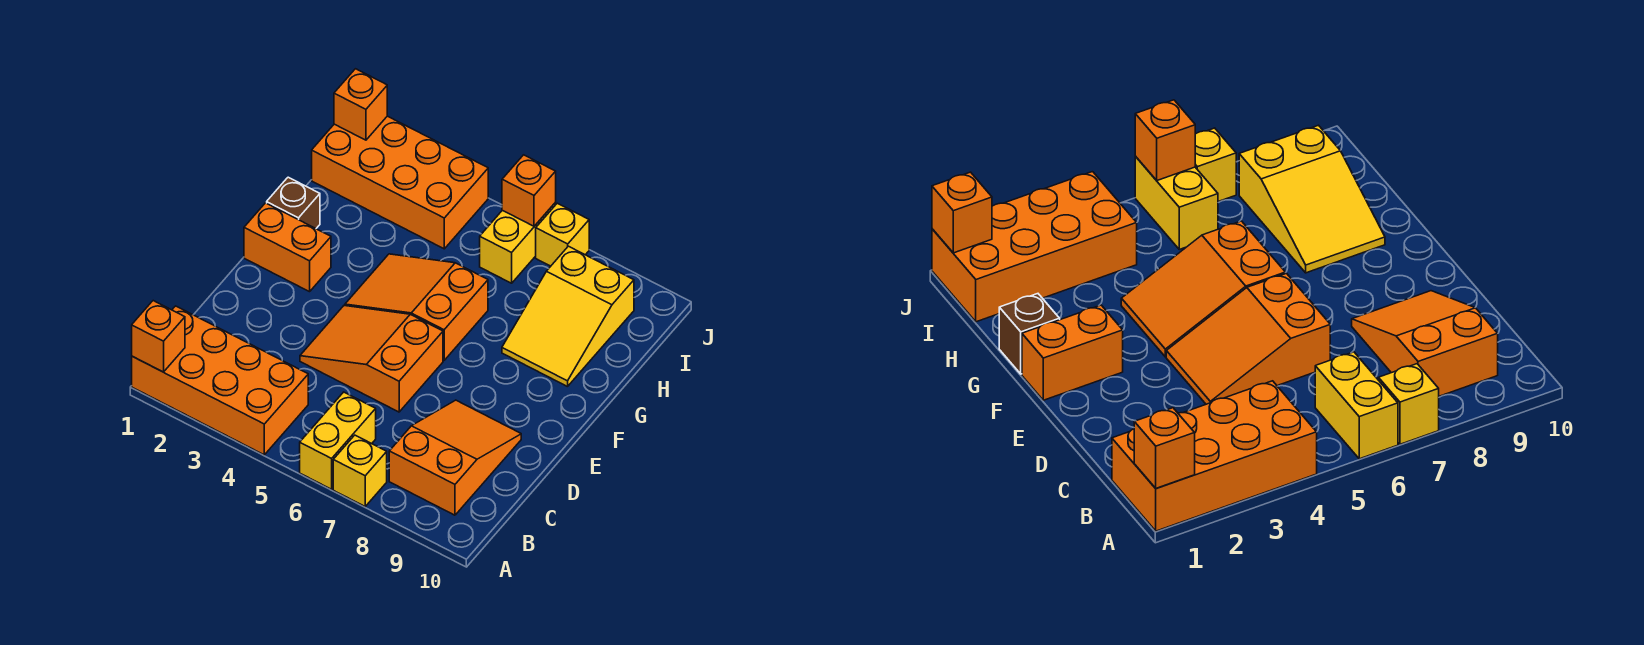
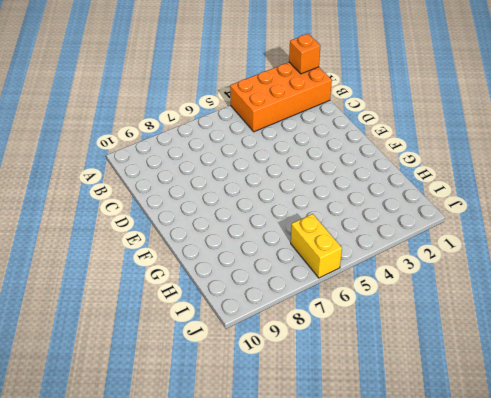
none -> yellow 1x2 brick [300,392,376,489]
none -> yellow 1x1 brick [333,435,387,506]
none -> orange 2x3 slope [389,400,521,515]

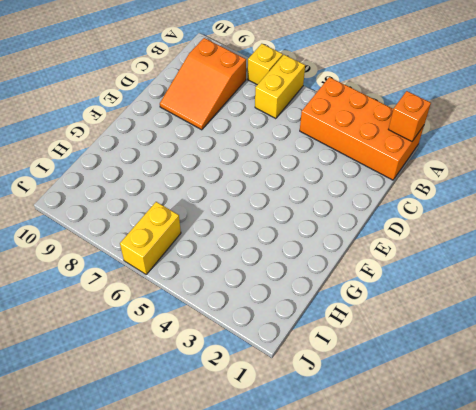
none -> orange 2x3 slope [300,306,443,412]
none -> orange 1x2 brick [244,203,331,292]
none -> orange 2x3 slope [345,254,488,360]

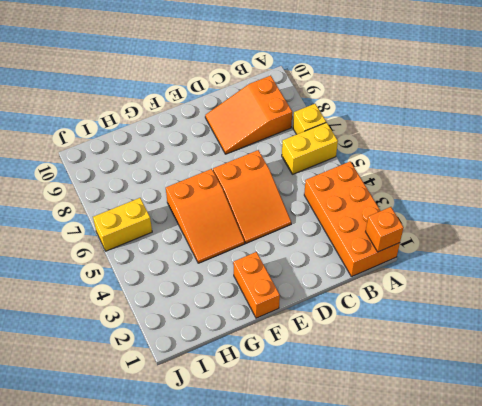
none -> brown 1x1 brick [267,177,320,228]
none -> yellow 2x3 slope [502,246,634,387]
none -> orange 2x4 brick [312,116,488,249]

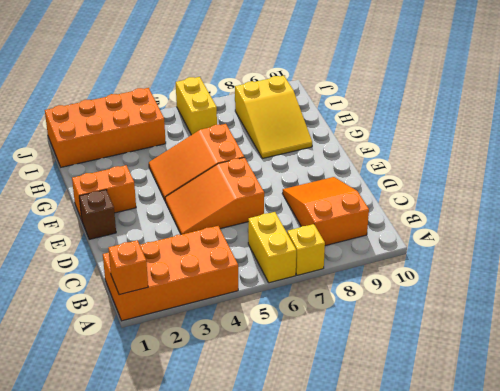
brown 1x1 brick [79,190,116,240] -> brown 1x1 brick moved to [267,177,320,228]
none -> yellow 1x1 brick [536,203,589,266]
none -> orange 1x1 brick [334,69,387,140]
none -> orange 1x1 brick [502,155,556,226]

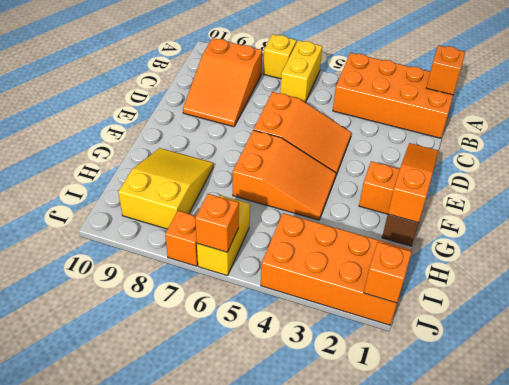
orange 1x3 slope [388,143,438,223] -> none
orange 1x1 brick [165,211,198,266] -> yellow 1x1 brick [536,203,589,266]

